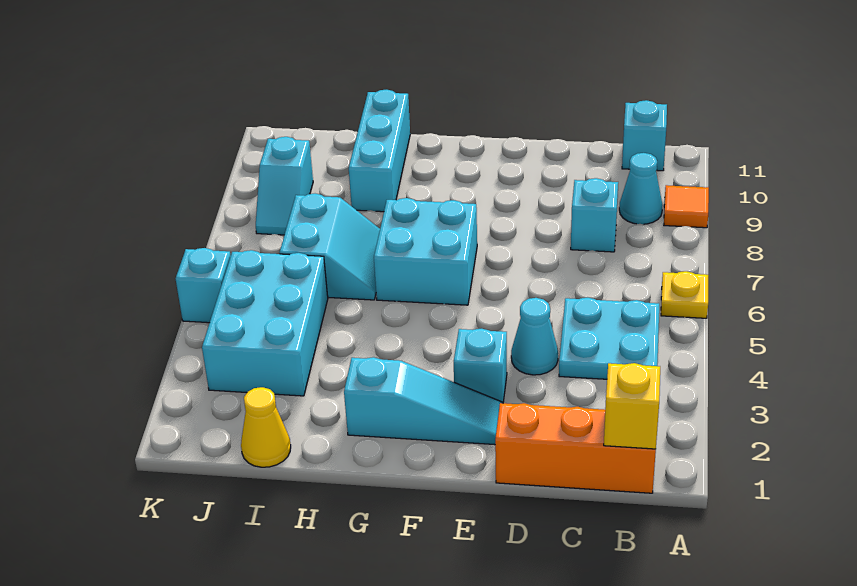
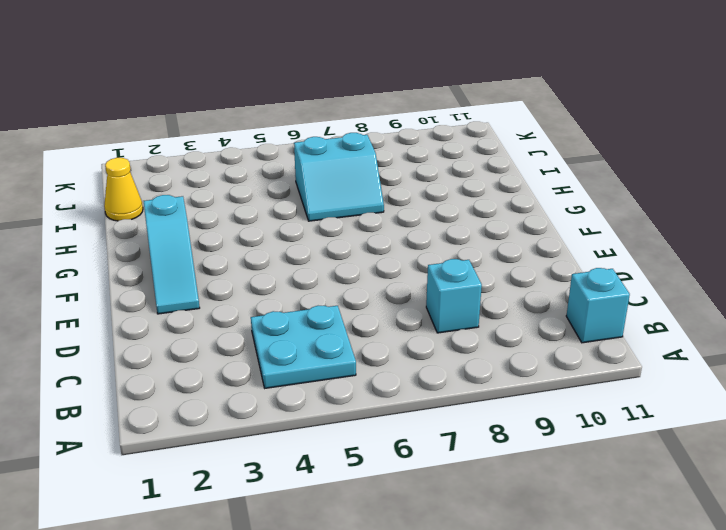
none -> yellow 1x1 plate [661,271,708,318]
none -> orange 1x1 tile [664,185,709,228]
none -> orange 1x3 brick [495,403,656,493]

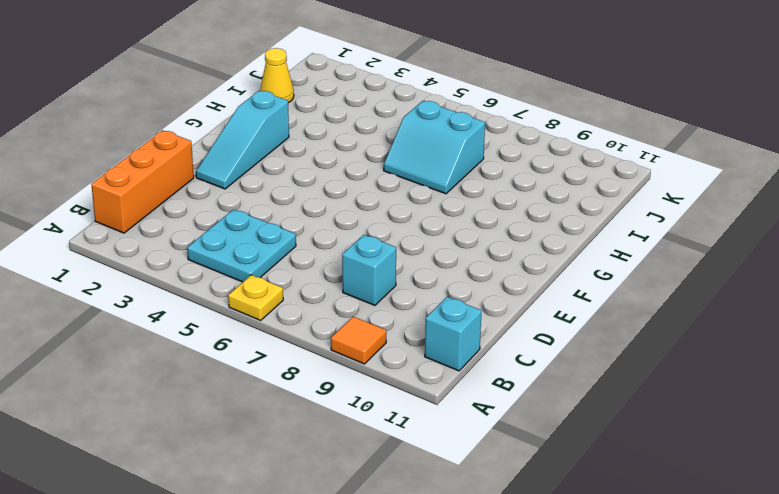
none -> cyan 1x1 cone [619,153,663,224]
none -> cyan 1x1 cone [511,298,558,375]
none -> cyan 1x1 brick [454,329,507,403]

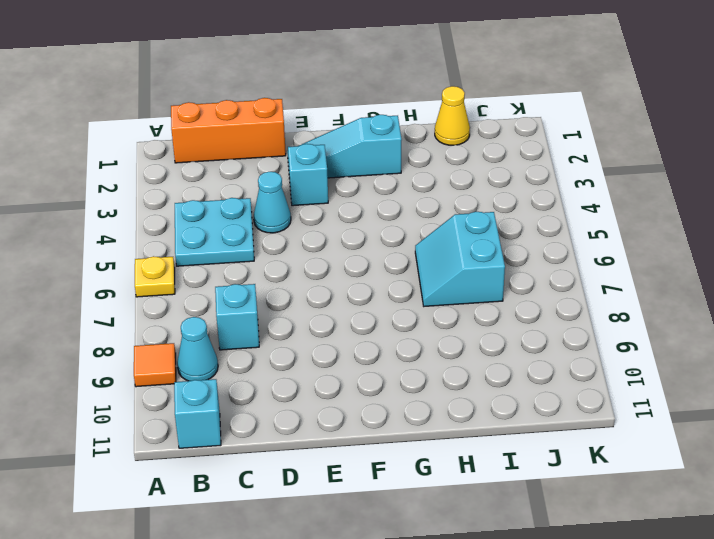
none -> cyan 2x2 brick [374,198,477,305]
none -> cyan 1x3 brick [349,90,410,212]
none -> cyan 2x3 brick [202,250,328,396]

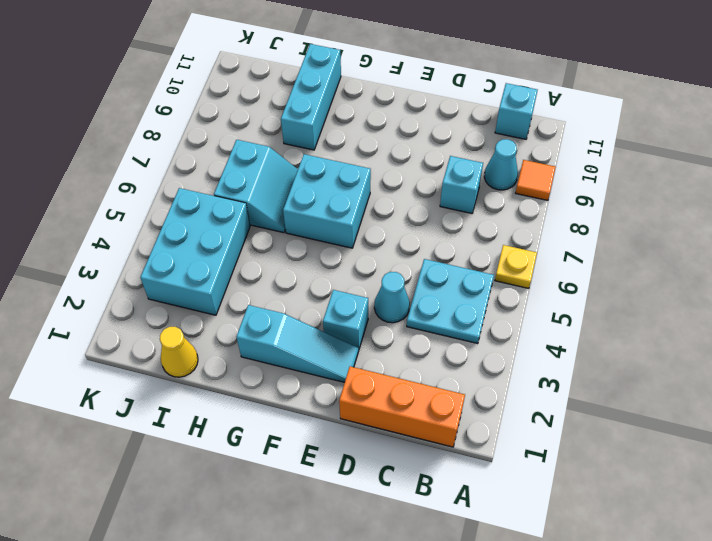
none -> cyan 1x2 slope [256,137,313,235]
none -> cyan 1x1 brick [176,248,231,323]
none -> yellow 1x1 brick [604,363,660,449]

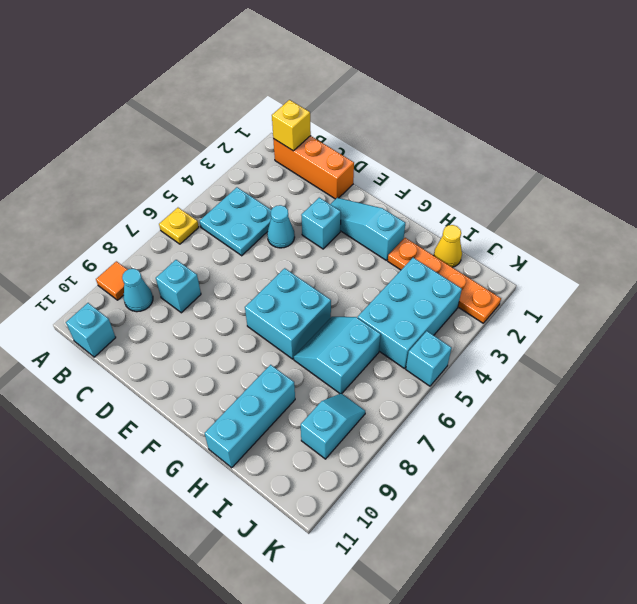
orange 1x4 plate [388,238,501,323] -> none

